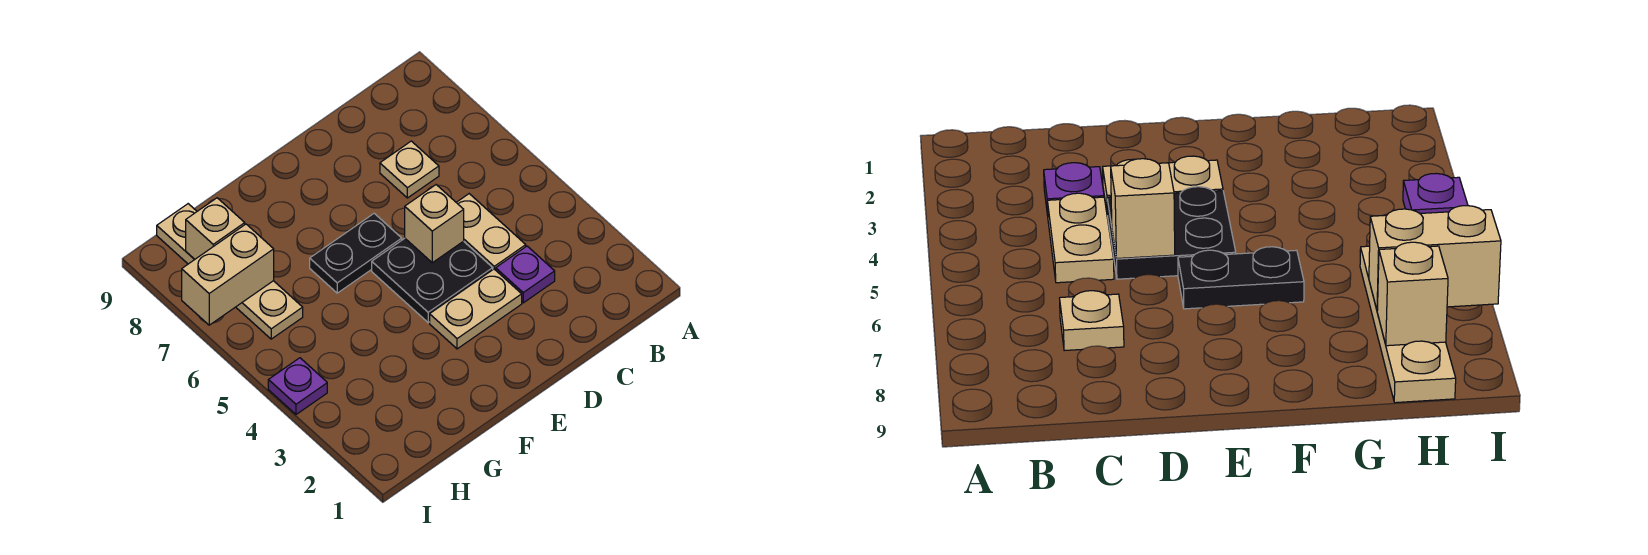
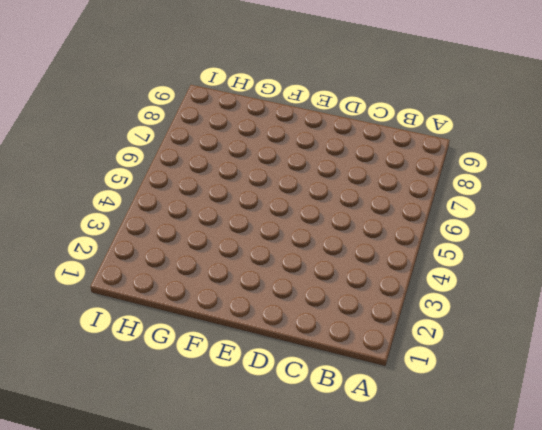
none -> purple 1x1 plate [496,246,555,303]
none -> tan 1x2 plate [456,194,526,270]

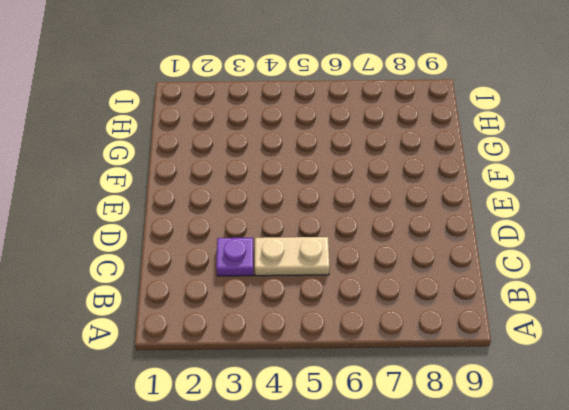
none -> tan 1x1 plate [380,141,439,198]
none -> tan 1x2 plate [430,269,522,349]

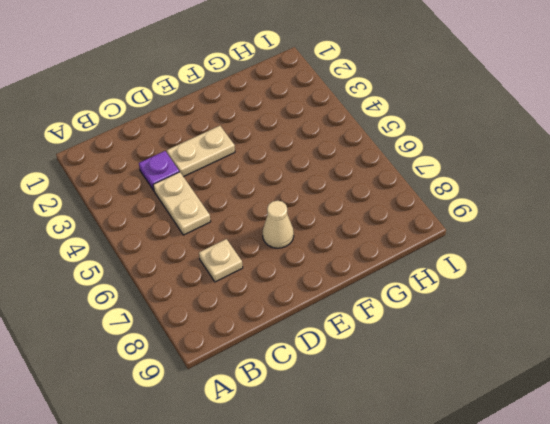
tan 1x1 cone [263,201,294,248] -> none
none -> black 2x2 plate [372,238,493,323]
none -> black 1x2 plate [310,213,402,293]

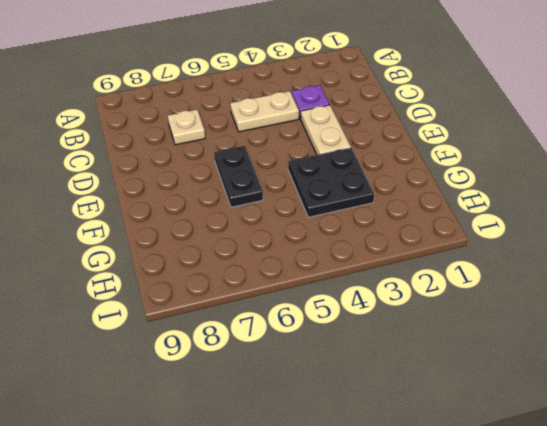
black 2x2 plate [288,148,374,217] -> black 2x2 plate moved to [372,238,493,323]
none -> tan 1x4 plate [157,204,303,339]
none -> purple 1x1 plate [268,358,327,414]

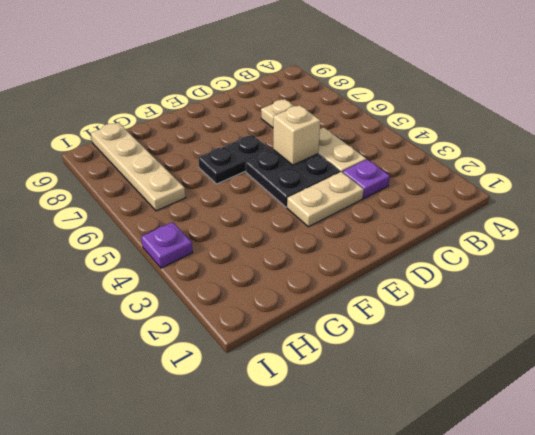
none -> tan 1x2 brick [182,224,274,325]
none -> tan 1x1 brick [186,198,245,260]

